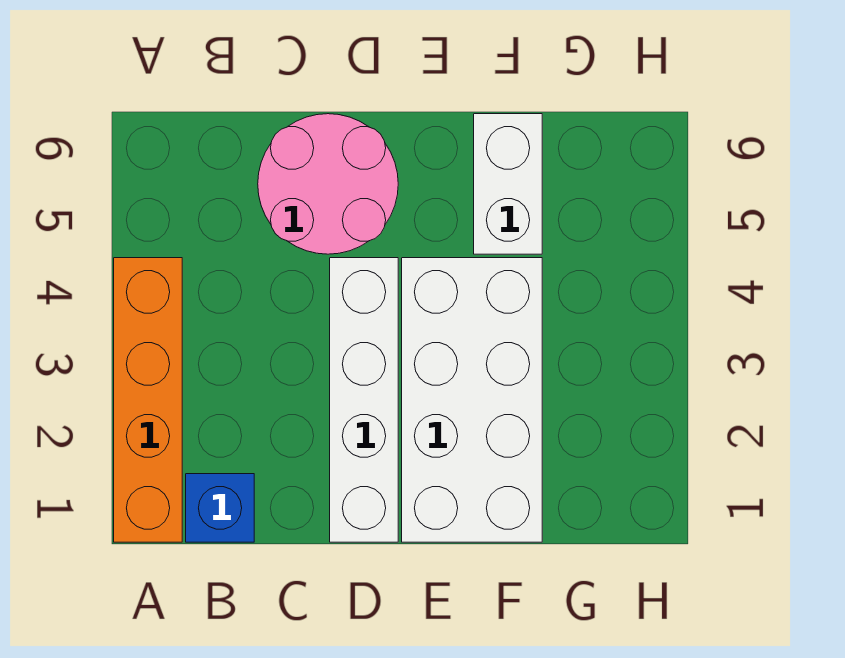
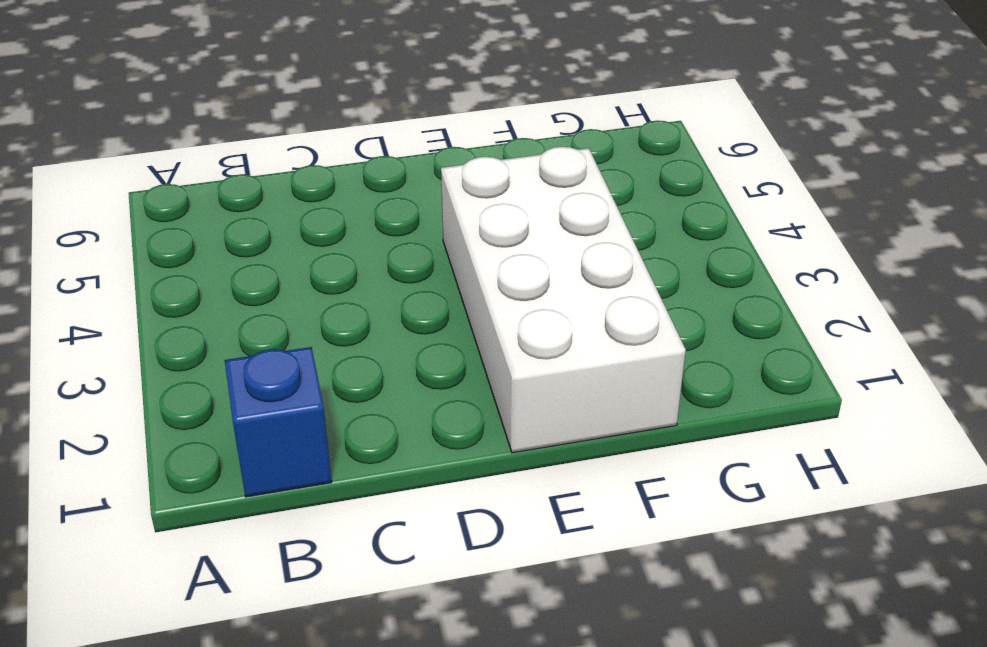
none -> orange 1x4 brick [114,258,182,542]
none -> pink 2x2 round brick [258,114,398,254]

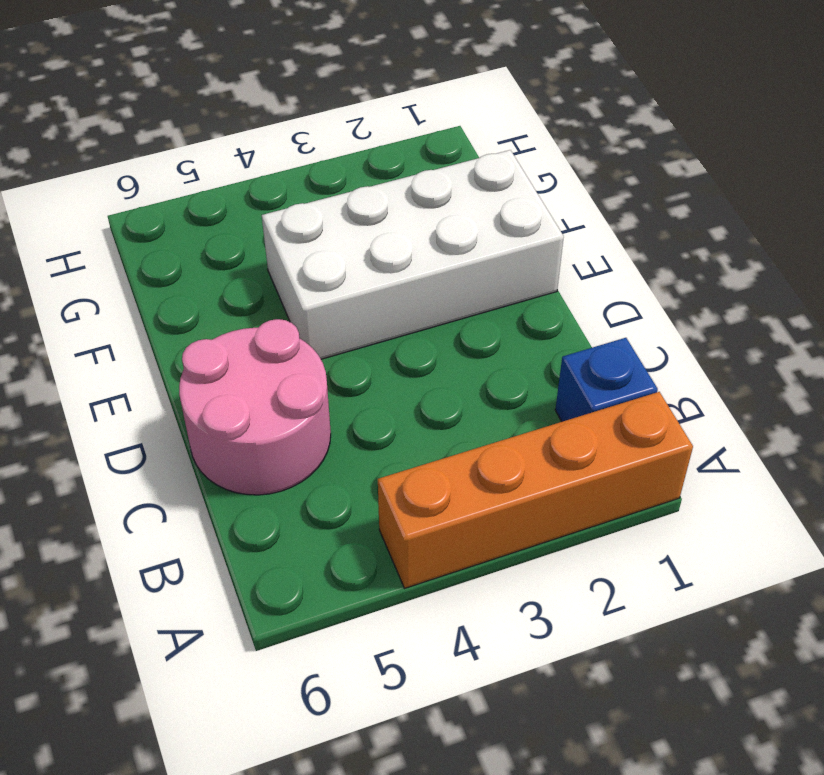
none -> white 1x4 brick [330,258,398,542]
none -> white 1x2 brick [474,114,542,254]

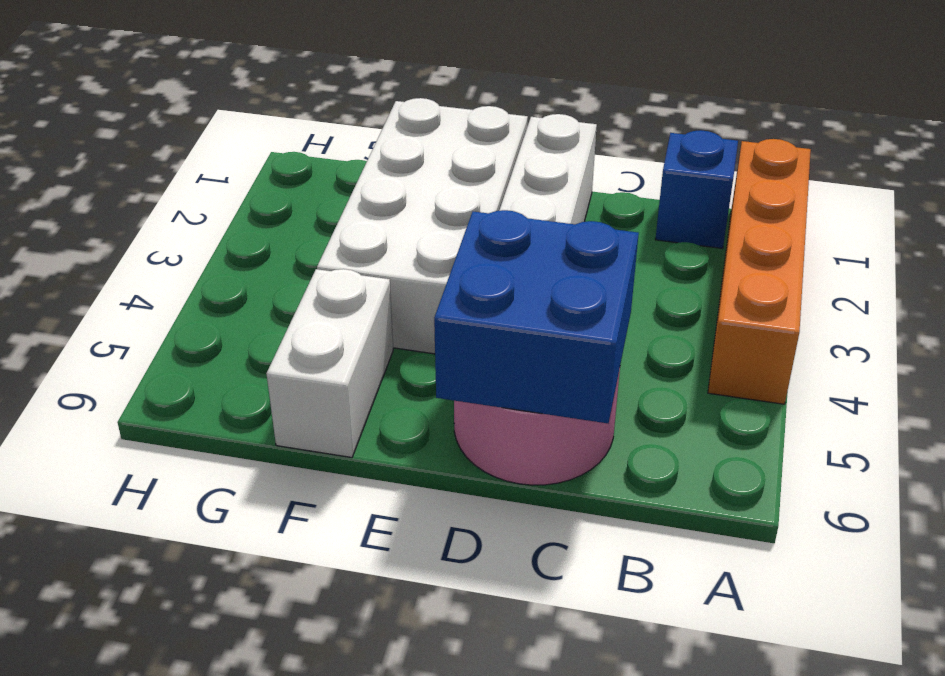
blue 2x2 brick [434,210,639,423] -> none

